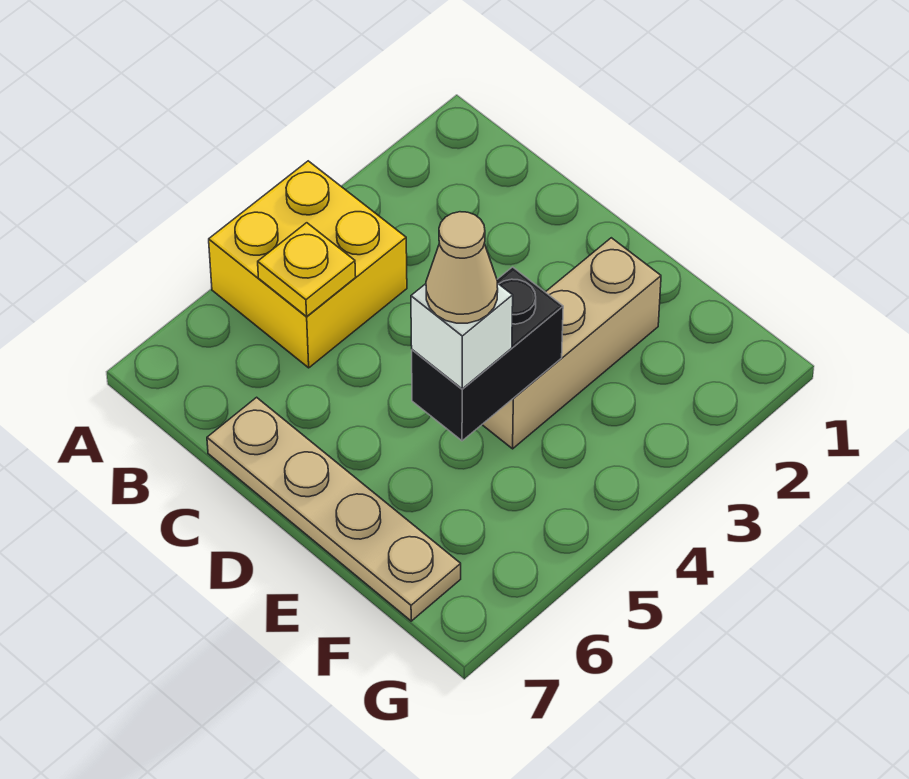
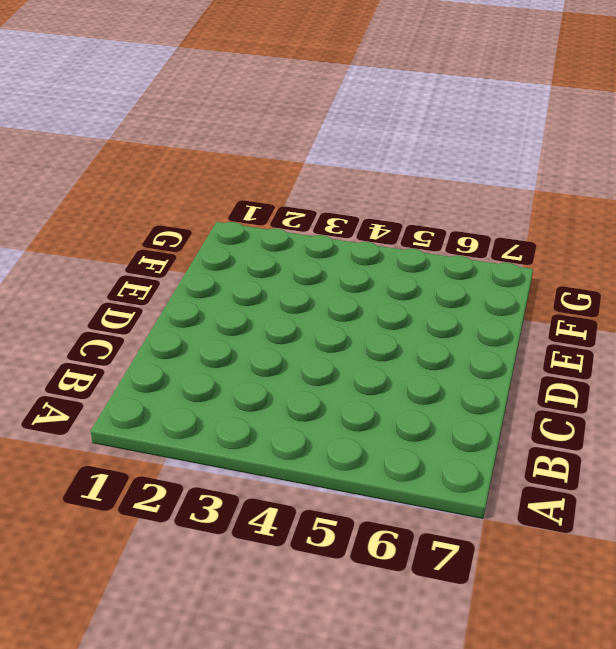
none -> yellow 2x2 brick [209,161,407,368]
none -> tan 1x4 plate [207,397,461,621]

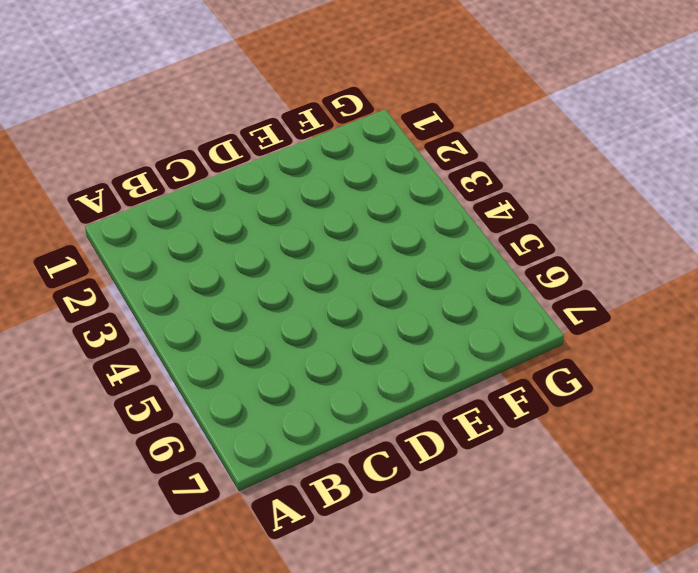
none -> yellow 2x2 brick [209,161,407,368]
none -> tan 1x4 plate [207,397,461,621]

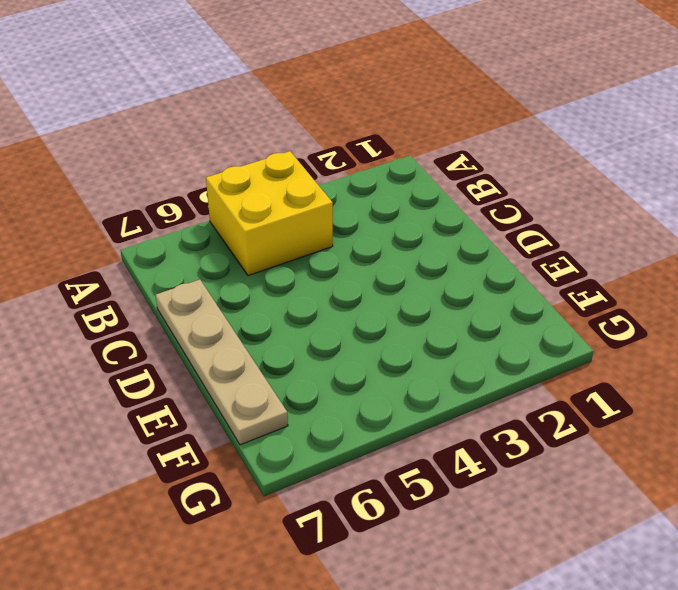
none -> tan 1x3 brick [482,238,661,449]
none -> yellow 1x1 plate [258,223,356,316]

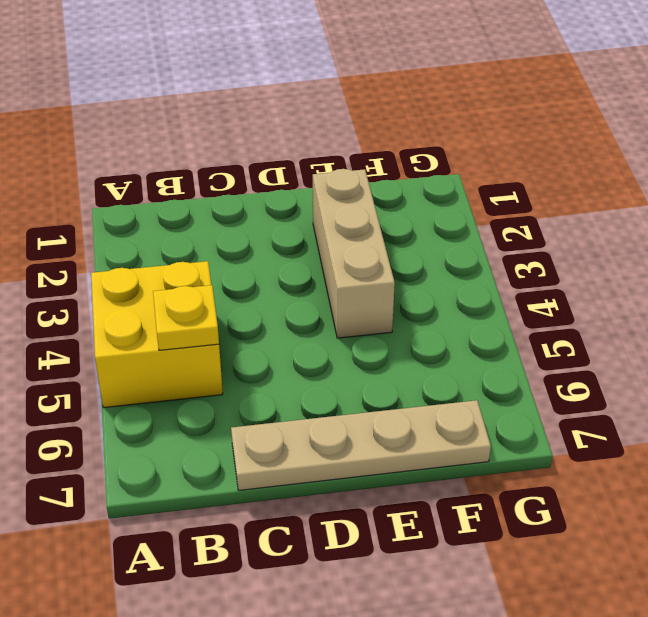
none -> black 1x2 brick [412,267,563,441]
none -> white 1x1 brick [411,283,513,389]

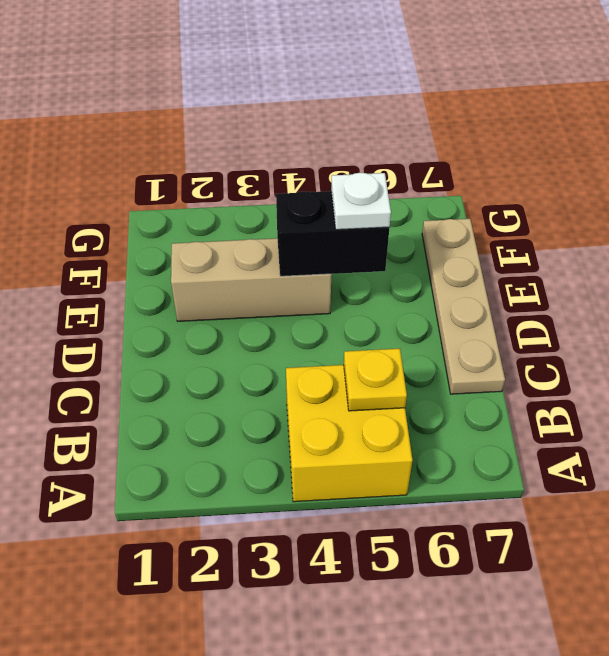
white 1x1 plate [331,173,391,230] -> white 1x1 brick [411,283,513,389]
none -> tan 1x1 cone [426,212,498,323]

